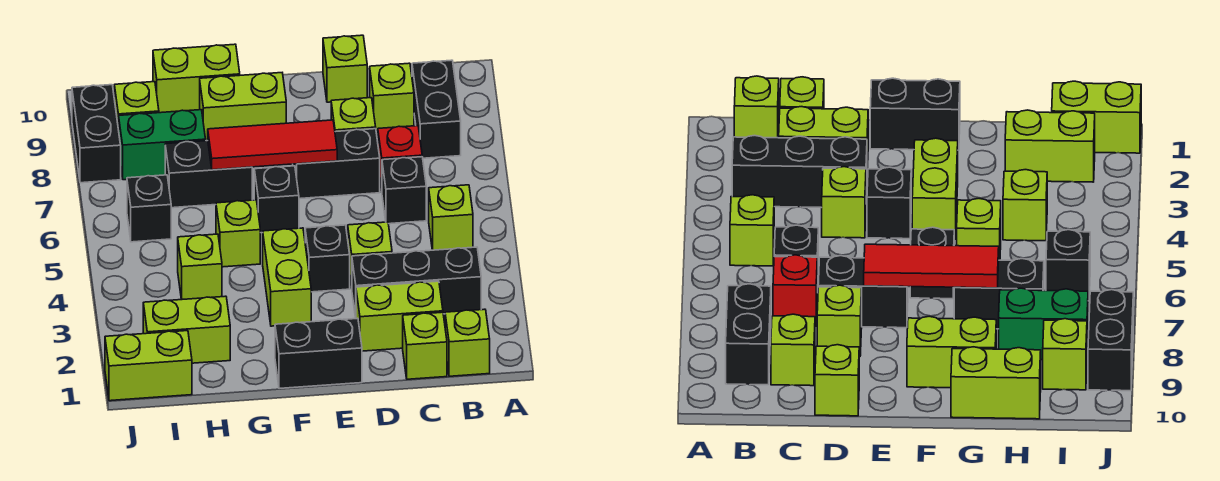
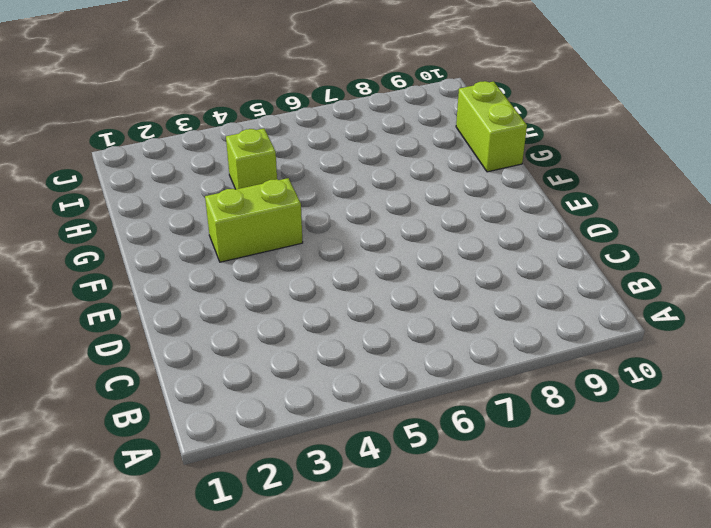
none -> lime 1x1 brick [445,309,490,376]
none -> black 1x3 brick [352,247,481,318]
none -> lime 1x1 brick [429,185,473,250]

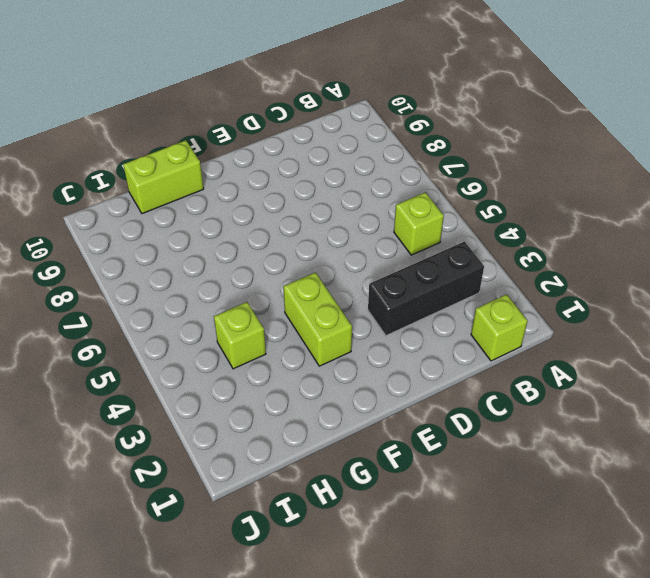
none -> black 1x2 brick [412,60,461,158]
none -> lime 1x1 brick [403,312,447,379]
none -> lime 1x2 brick [356,281,443,351]

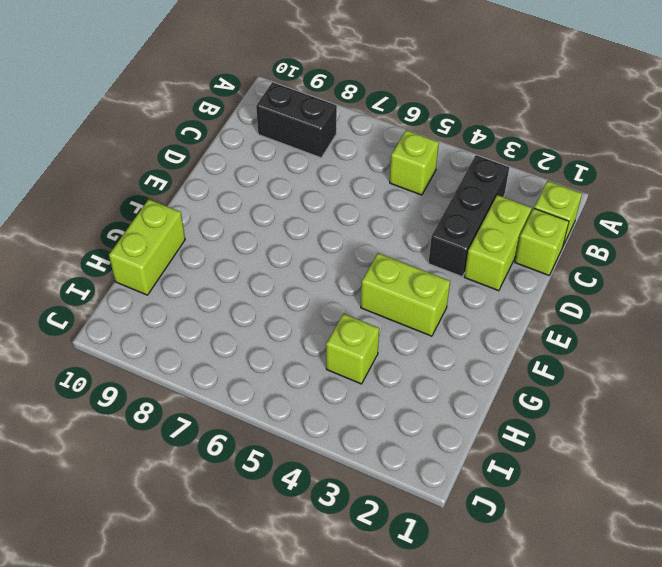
none -> black 1x1 brick [382,157,426,224]
none -> red 1x1 brick [378,126,422,190]
none -> lime 1x1 brick [370,63,414,130]

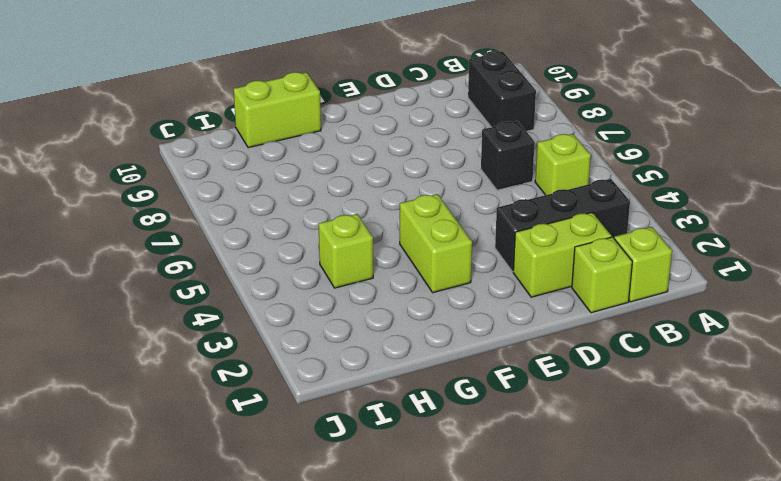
none -> red 1x1 brick [378,126,422,190]
none -> lime 1x1 brick [370,63,414,130]
none -> lime 1x1 brick [348,222,392,288]

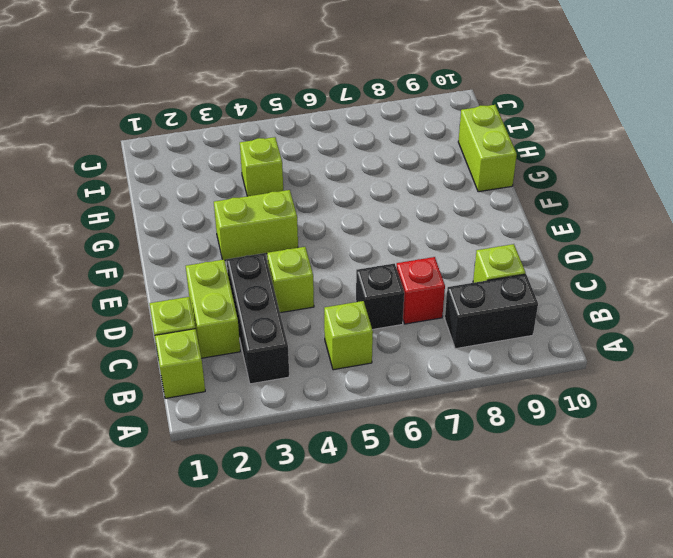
none -> black 1x2 brick [293,129,380,199]
none -> lime 1x1 brick [331,98,376,132]
none -> lime 1x1 brick [323,35,367,102]

